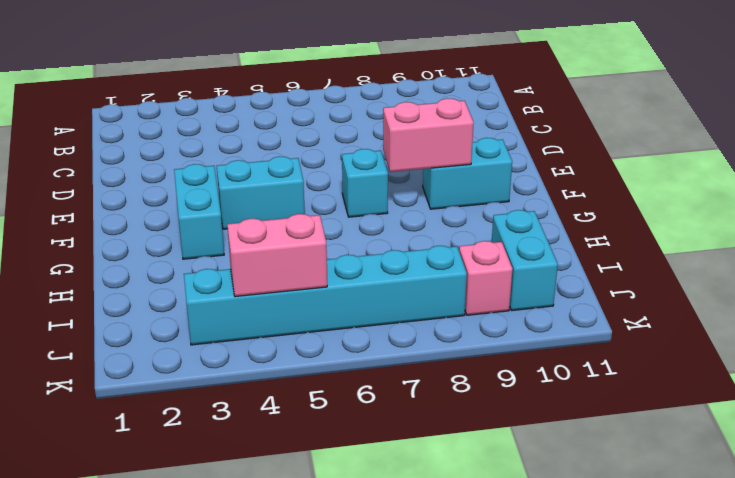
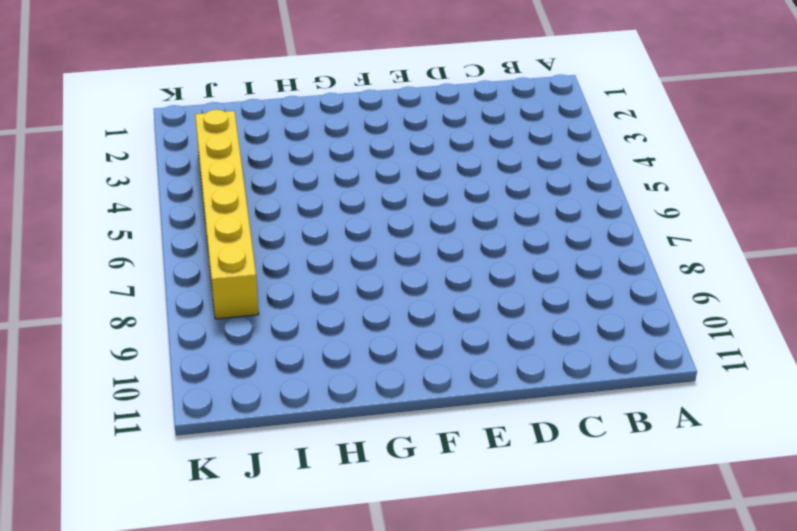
yellow 1x6 brick [195,110,259,319] -> cyan 1x6 brick [184,246,467,345]
none -> cyan 1x2 brick [174,164,224,259]
none -> cyan 1x2 brick [217,156,305,229]

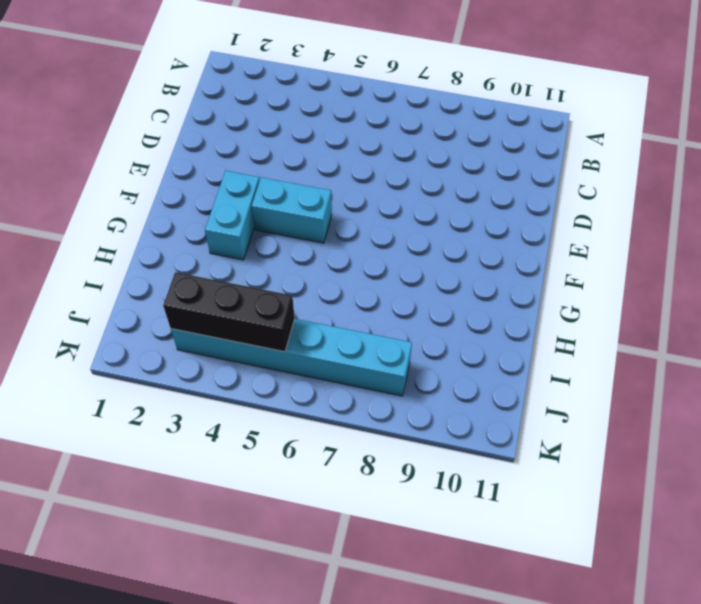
black 1x3 brick [163,272,295,352] -> pink 1x2 brick [227,214,327,297]
none -> cyan 1x1 brick [342,149,388,217]
none -> cyan 1x2 brick [423,138,512,209]

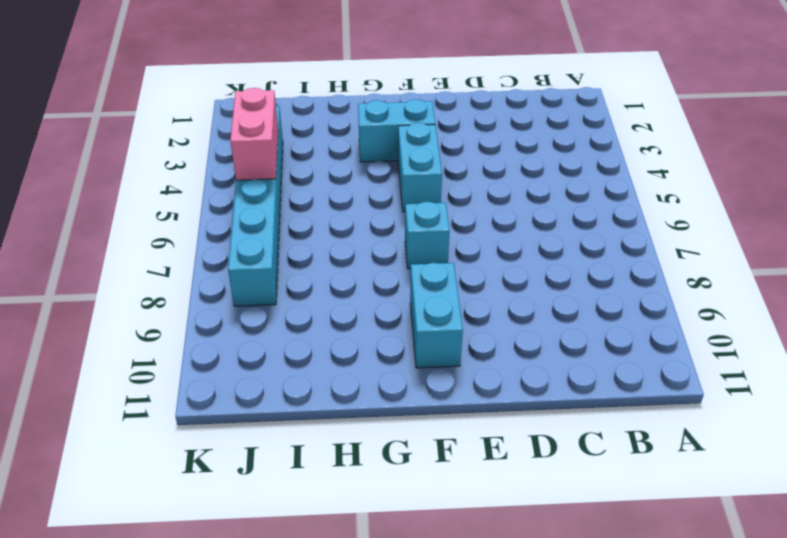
none -> cyan 1x2 brick [492,210,558,311]
none -> pink 1x1 brick [459,241,513,315]

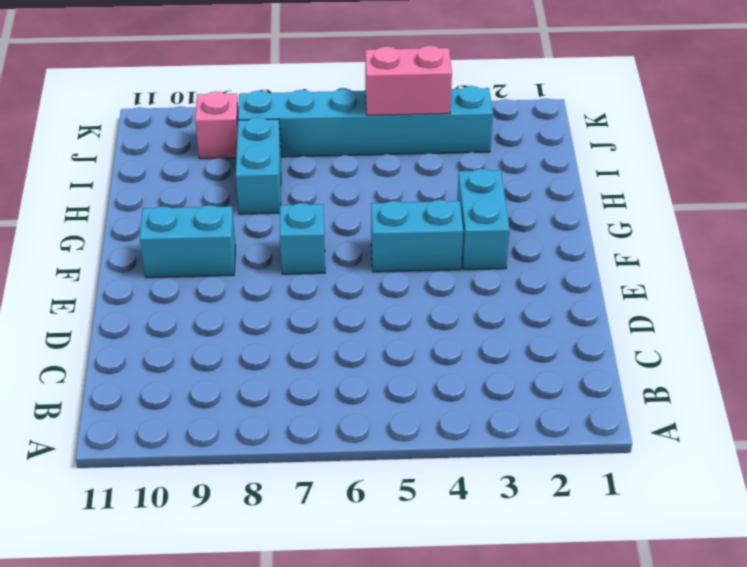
cyan 1x2 brick [236,117,281,214] -> cyan 1x2 brick moved to [492,210,558,311]
none -> pink 1x2 brick [383,98,474,172]

